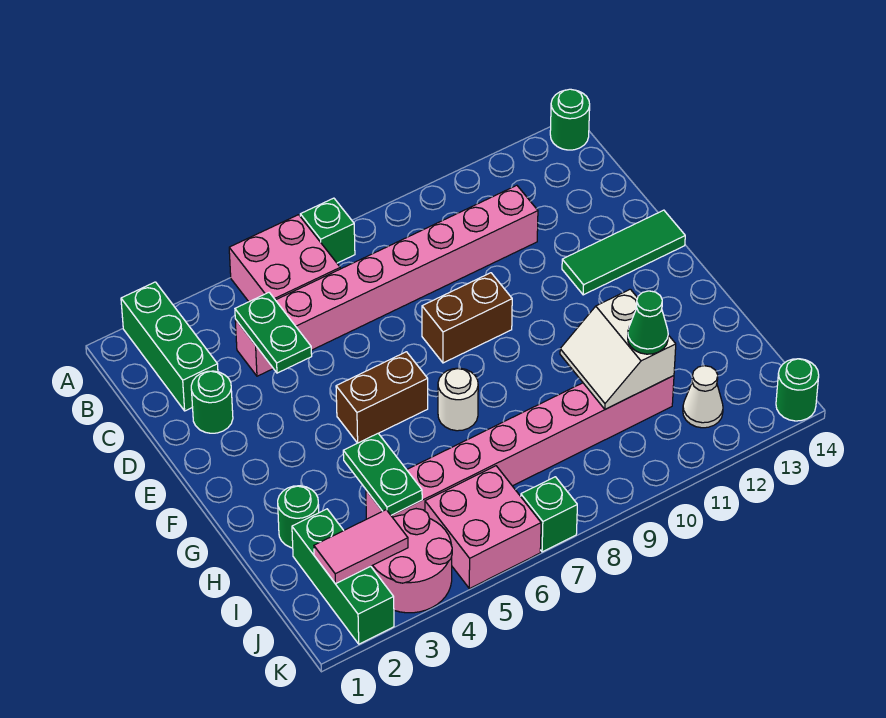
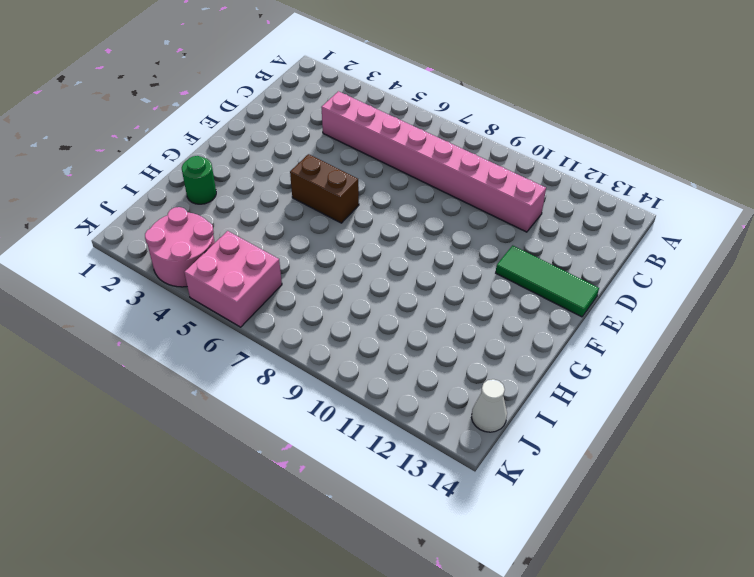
white 1x1 cone [472,379,507,432] -> white 1x1 cone moved to [683,366,723,428]
none -> green 1x3 brick [121,282,218,411]
none -> pink 2x2 brick [229,215,340,302]
none -> green 1x1 brick [300,198,355,263]

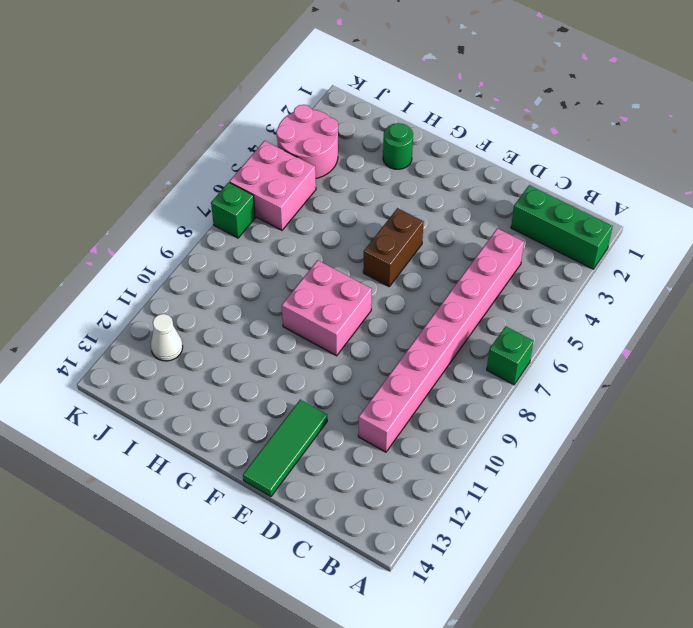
pink 2x2 brick [282,260,372,356] -> pink 2x2 brick moved to [229,215,340,302]
none -> green 1x1 round brick [550,89,590,150]
none -> green 1x1 round brick [191,371,233,433]
none -> brown 1x2 brick [422,273,512,363]

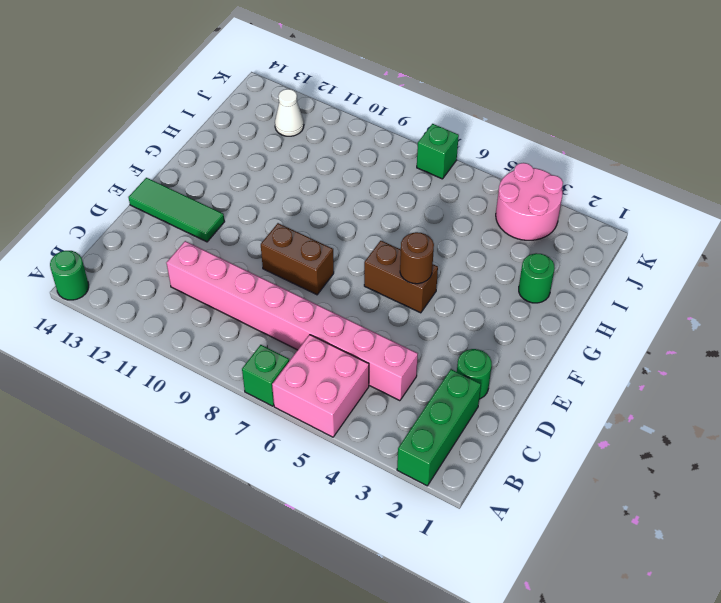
brown 1x1 round brick [400,232,434,284] -> none
none -> white 1x1 round brick [438,368,478,431]
none -> green 1x3 brick [292,509,394,644]
none -> pink 1x8 brick [366,376,674,519]

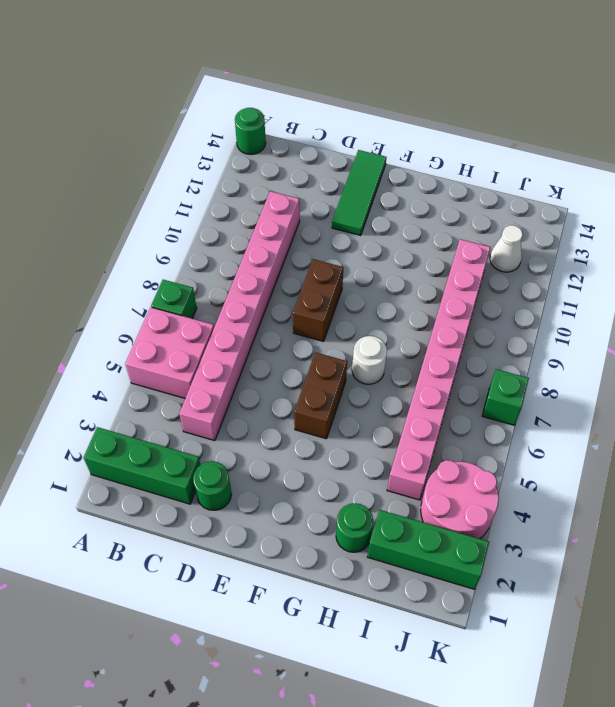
none -> pink 2x2 brick [425,466,541,589]
none -> green 1x1 round brick [776,359,819,421]
none -> green 1x2 plate [235,293,312,373]

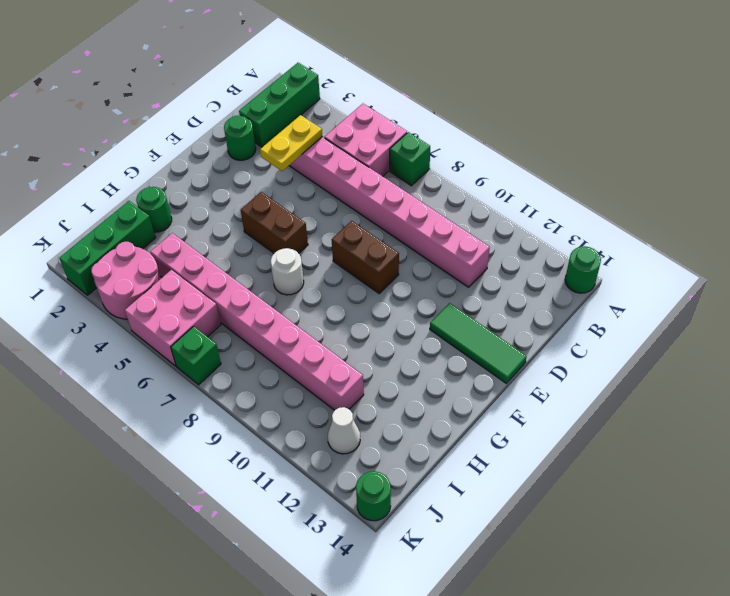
yellow 1x2 plate [260,115,322,171] -> green 1x2 plate [235,293,312,373]
none -> green 1x2 plate [343,433,422,515]
none -> white 2x2 slope [560,289,676,409]
none -> pink 1x2 tile [314,510,408,584]

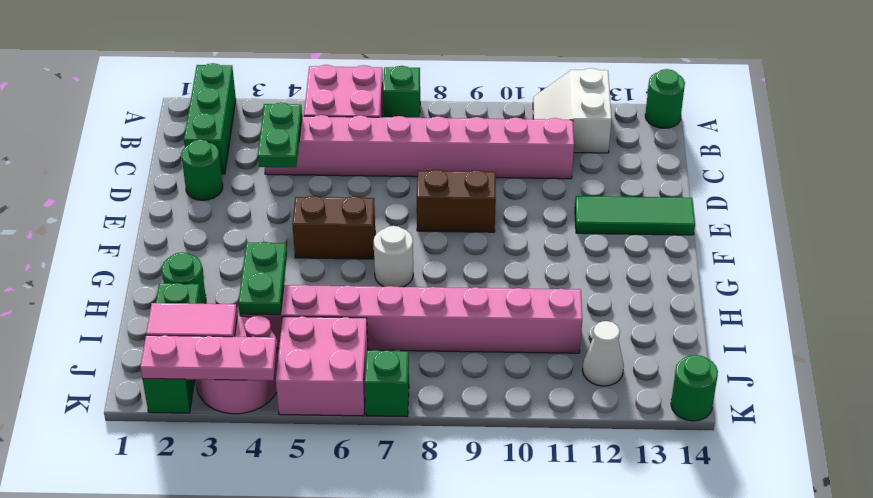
white 2x2 slope [533,68,612,153] -> white 2x2 slope moved to [560,289,676,409]
pink 1x3 plate [141,335,277,380] -> none
none -> green 1x1 cone [628,291,668,354]

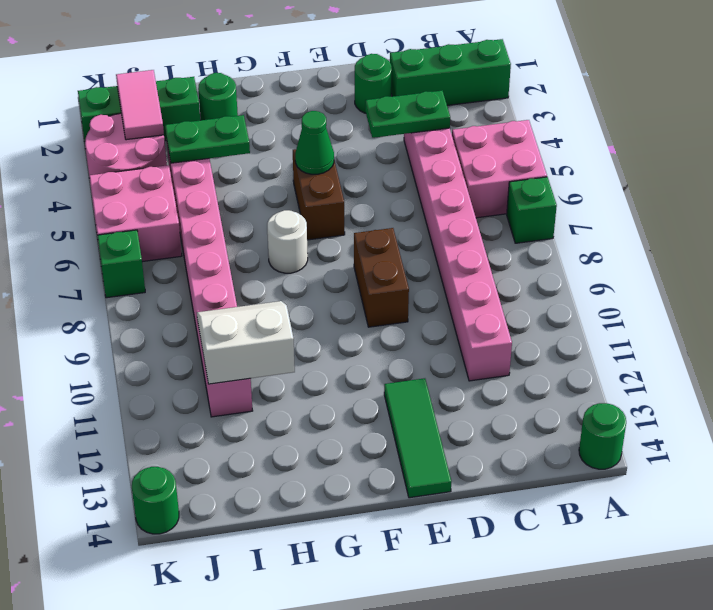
green 1x1 cone [295,111,334,174] -> green 1x1 cone moved to [628,291,668,354]
none -> white 1x1 cone [683,366,723,428]

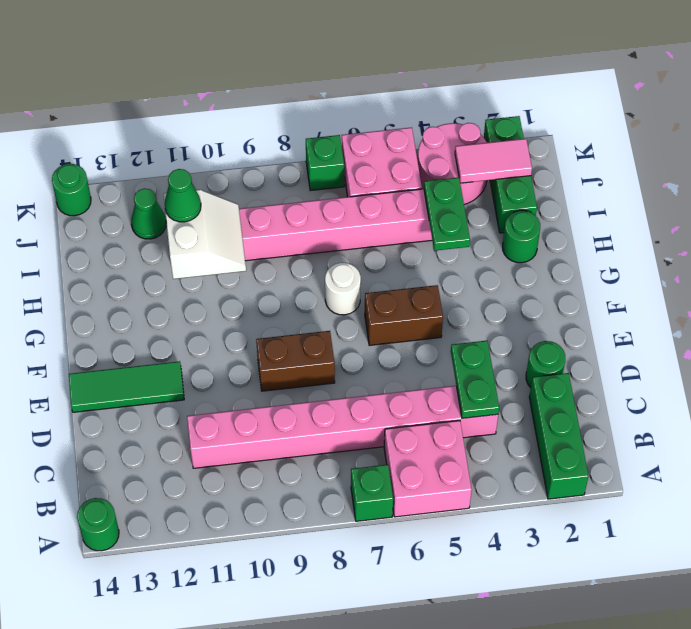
green 1x1 cone [131,189,166,239] -> white 1x1 cone [683,366,723,428]

